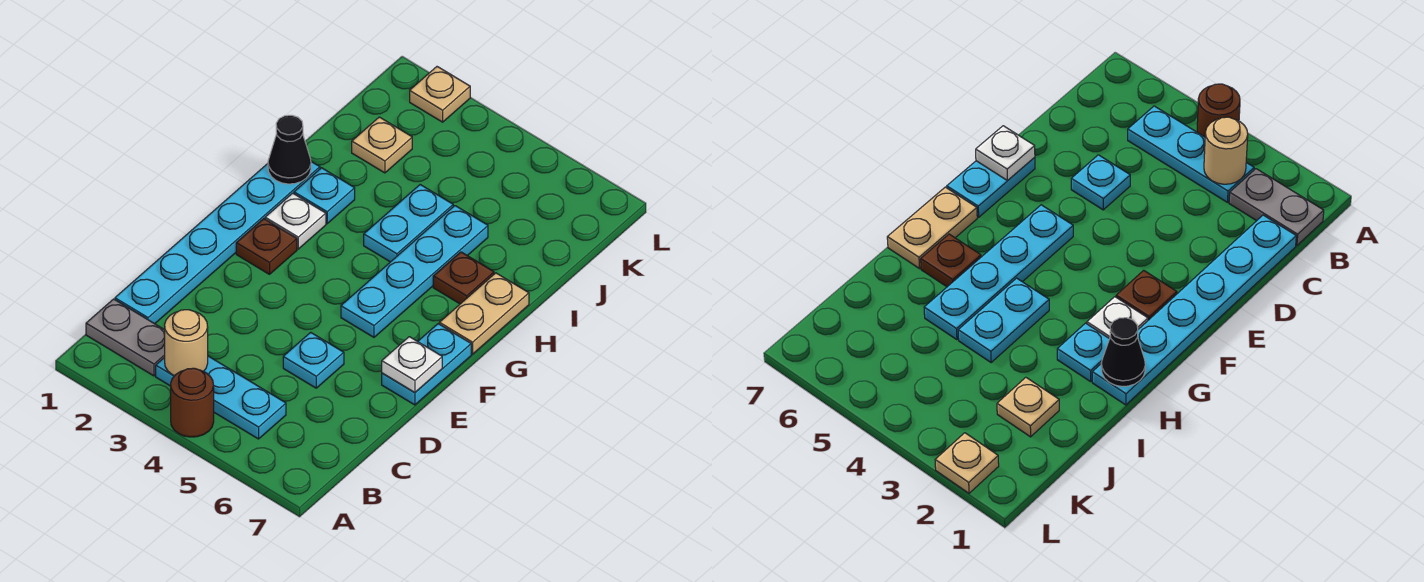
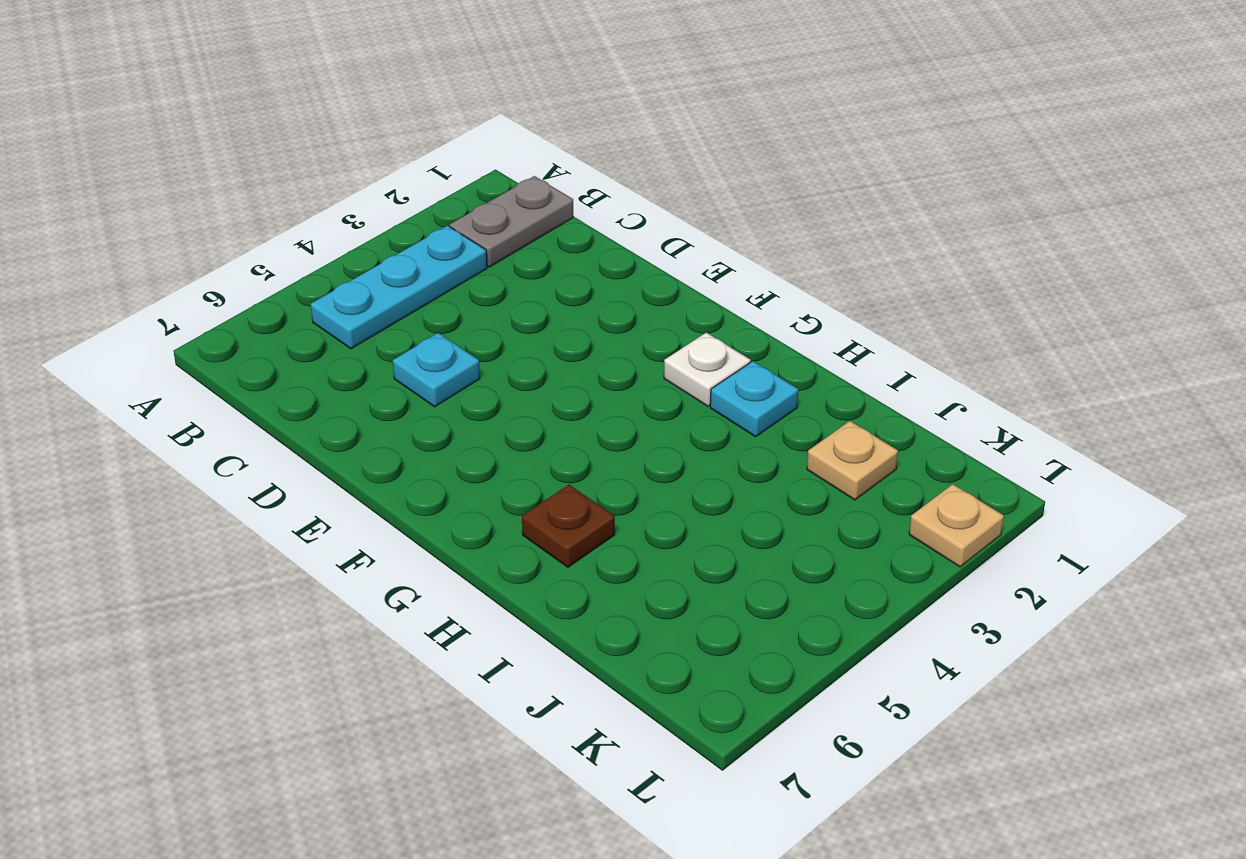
none -> brown 1x1 round brick [171,368,214,437]
none -> cyan 1x6 plate [115,162,320,324]
none -> cyan 1x2 plate [382,324,471,405]

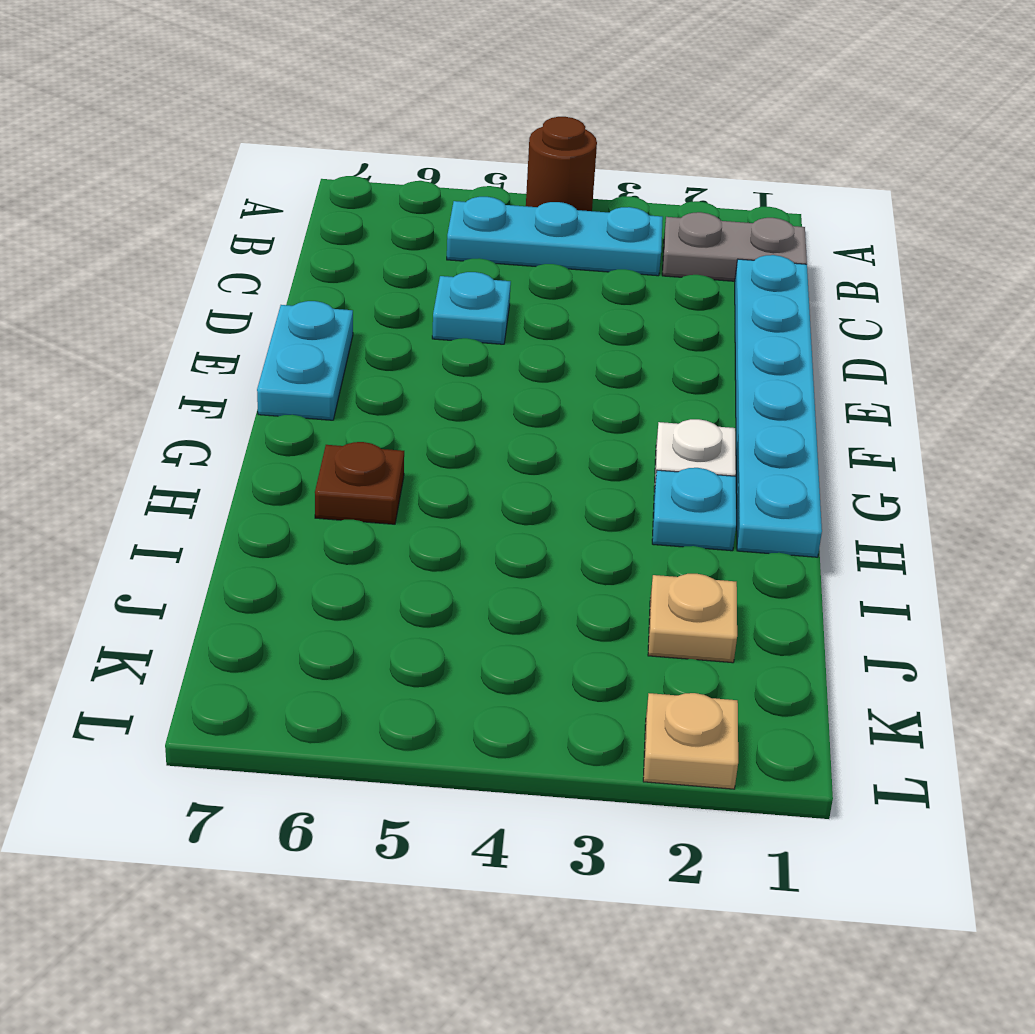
none -> brown 1x1 plate [236,219,297,274]
none -> cyan 1x4 plate [341,206,488,337]
none -> tan 1x2 plate [439,273,529,354]

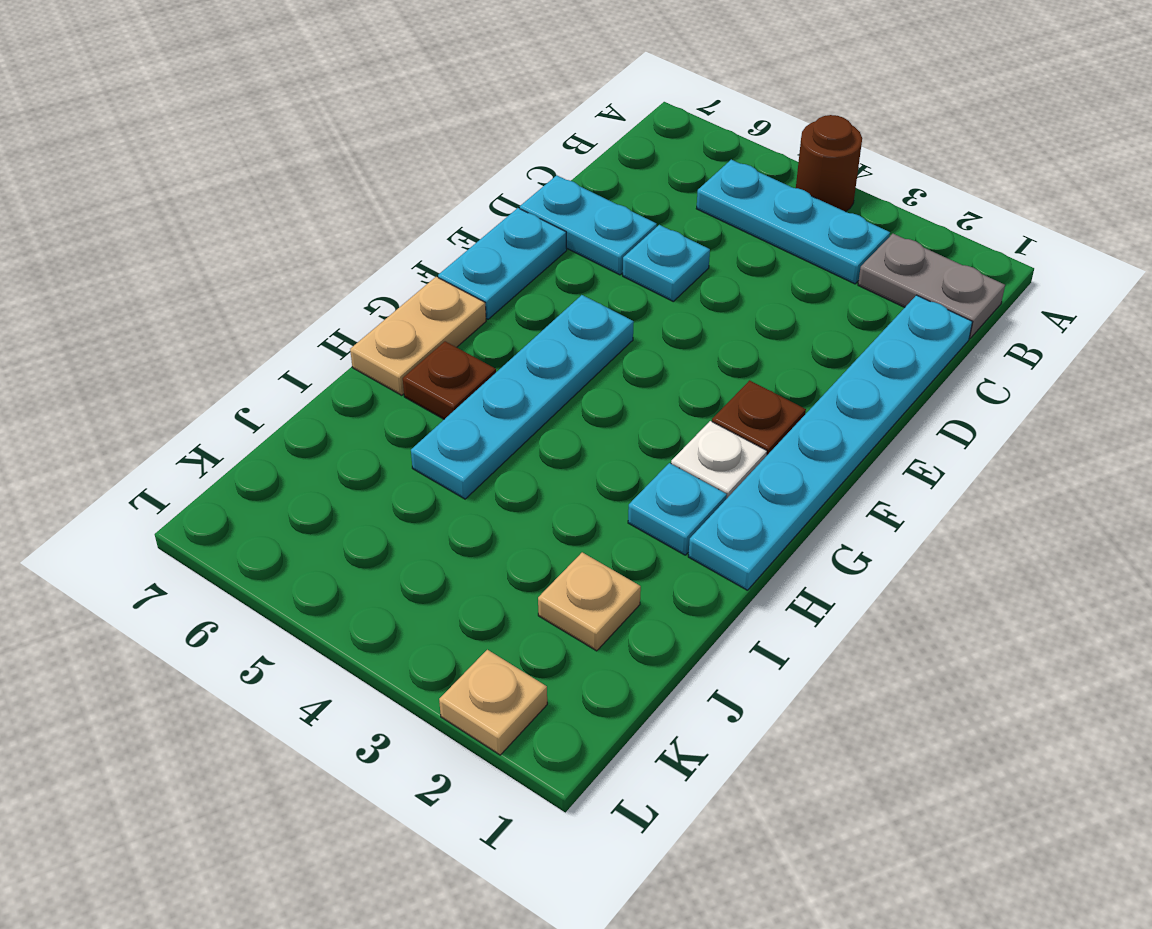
cyan 1x2 plate [520,175,657,275] -> cyan 1x2 plate turned to [364,185,453,262]
none -> tan 1x1 round brick [165,310,208,376]
none -> white 1x1 plate [382,337,442,393]
none -> black 1x1 cone [268,115,311,184]

